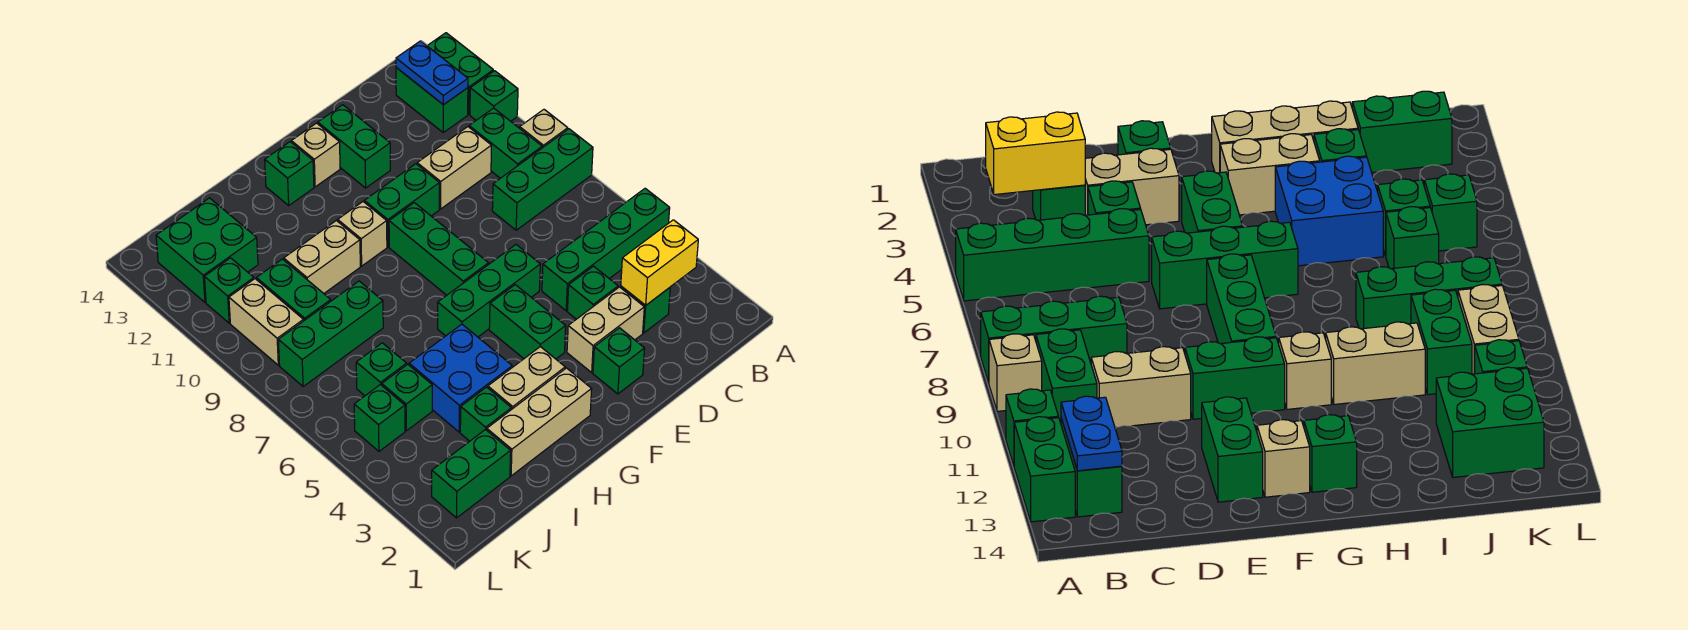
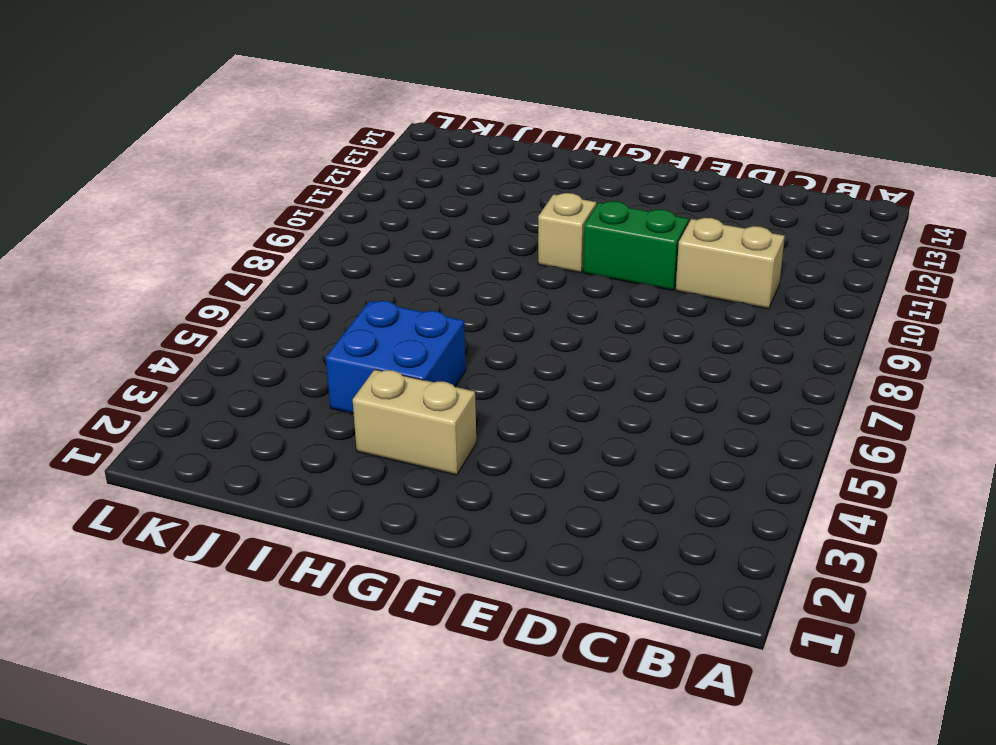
none -> green 1x4 brick [542,188,670,311]
none -> green 1x3 brick [492,129,593,230]
none -> tan 1x1 brick [520,110,568,148]
none -> green 1x1 brick [470,71,518,121]

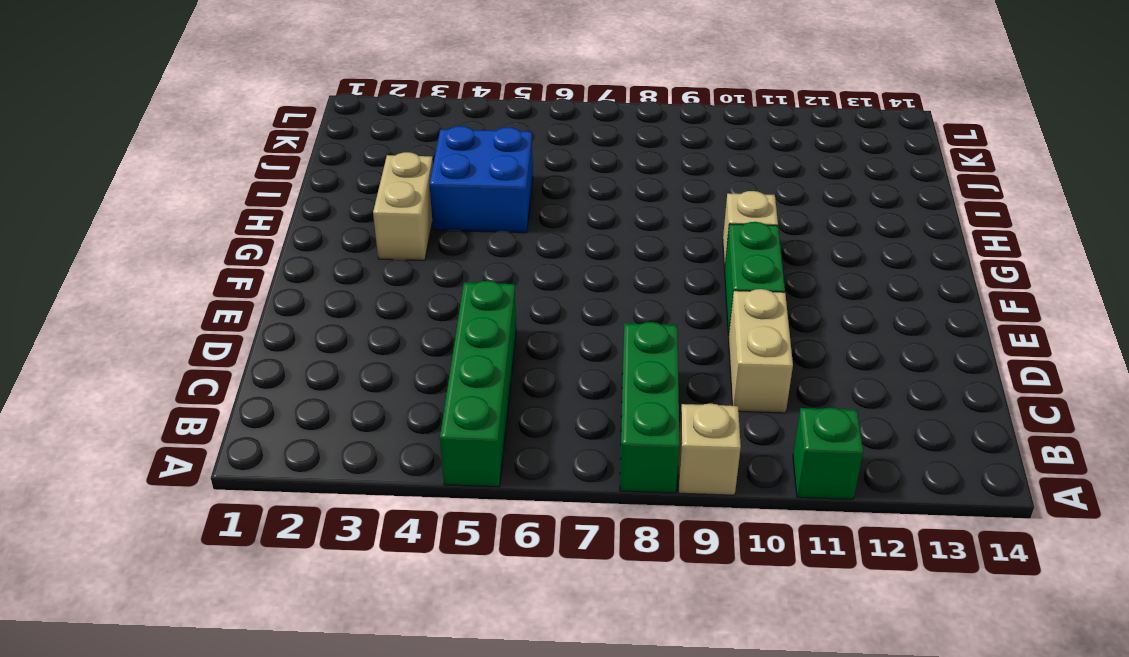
none -> green 1x2 brick [427,33,493,114]
none -> green 1x2 brick [469,108,542,178]
none -> green 1x2 brick [396,68,468,132]
none -> green 1x1 brick [621,286,670,333]

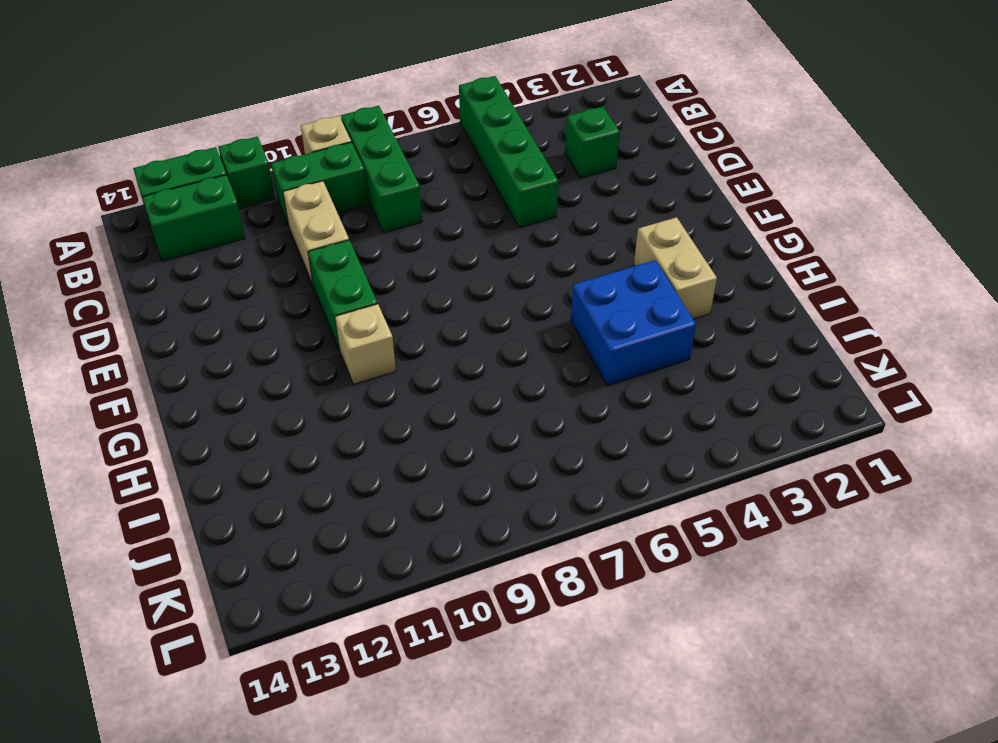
none -> tan 1x2 brick [567,287,644,372]
none -> green 1x1 brick [567,266,618,319]
none -> green 1x1 brick [593,328,645,394]
none -> green 1x3 brick [438,245,540,337]

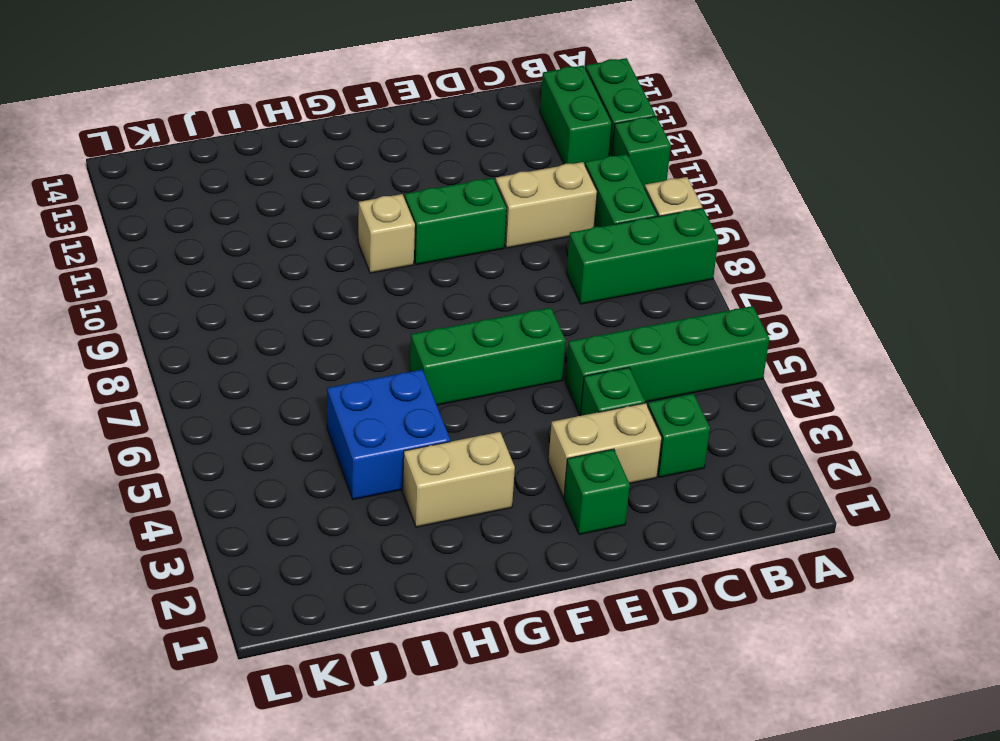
none -> green 1x2 brick [318,105,390,188]
none -> green 1x2 brick [489,285,566,359]
none -> green 1x3 brick [389,203,488,295]
none -> tan 1x1 brick [291,123,340,187]

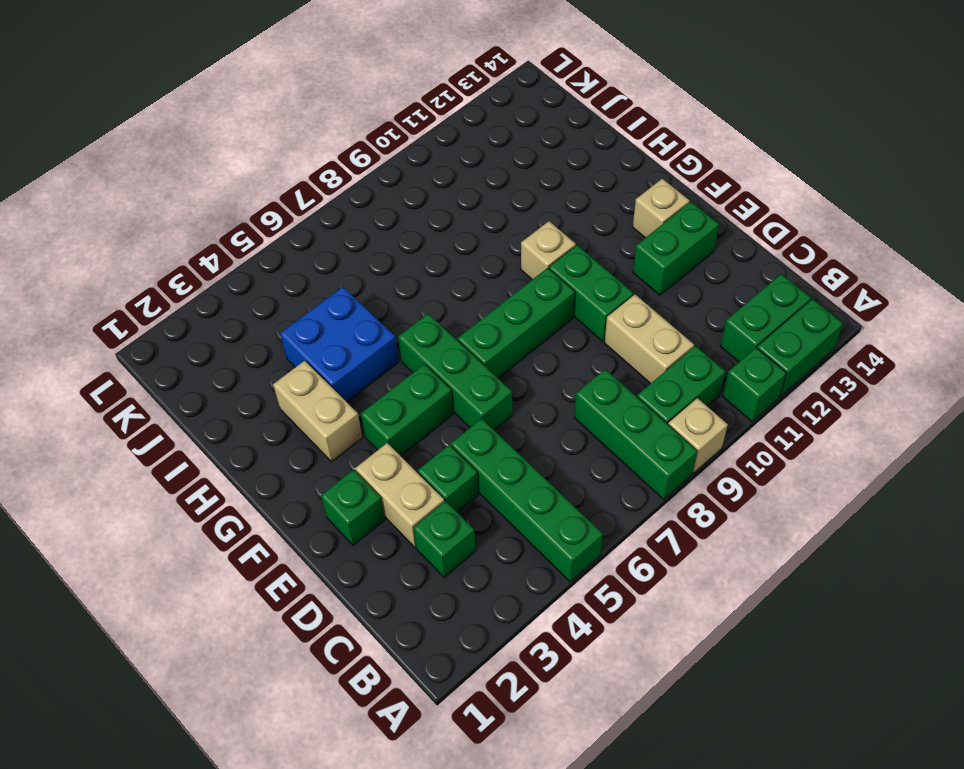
none -> tan 1x3 brick [487,368,592,476]
none -> green 1x1 brick [265,142,314,205]
none -> tan 1x2 brick [284,221,360,293]
none -> green 1x1 brick [460,387,511,441]

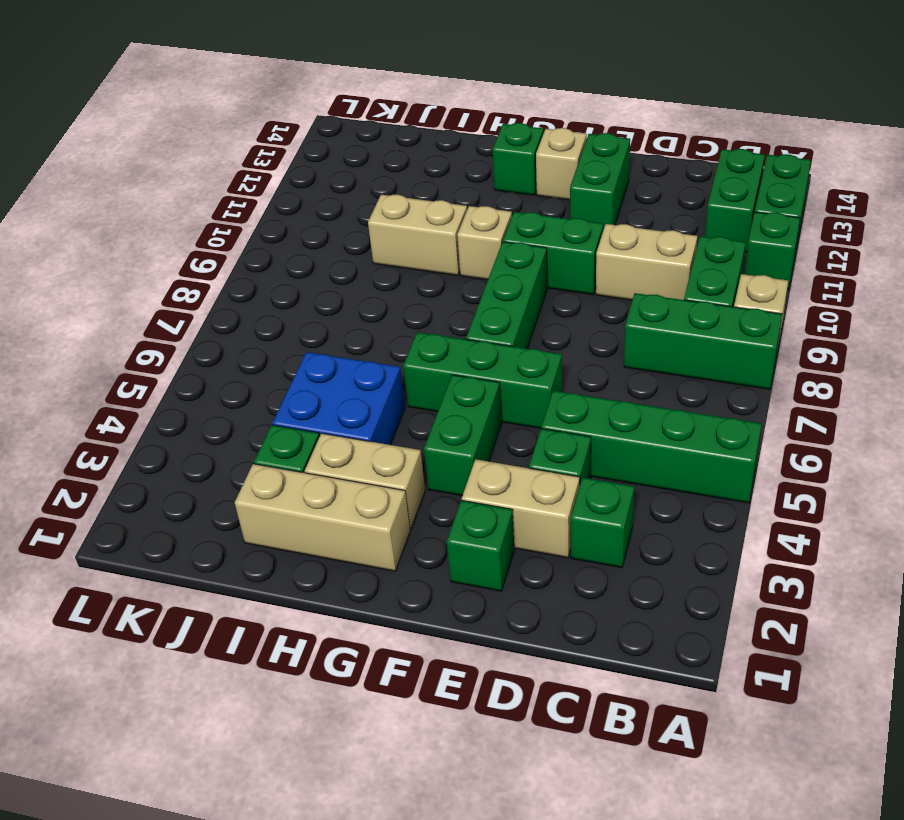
none -> green 1x3 brick [278,281,383,386]
none -> green 1x2 brick [432,429,511,518]
none -> green 1x1 brick [382,364,432,431]
none -> green 1x1 brick [356,343,407,396]

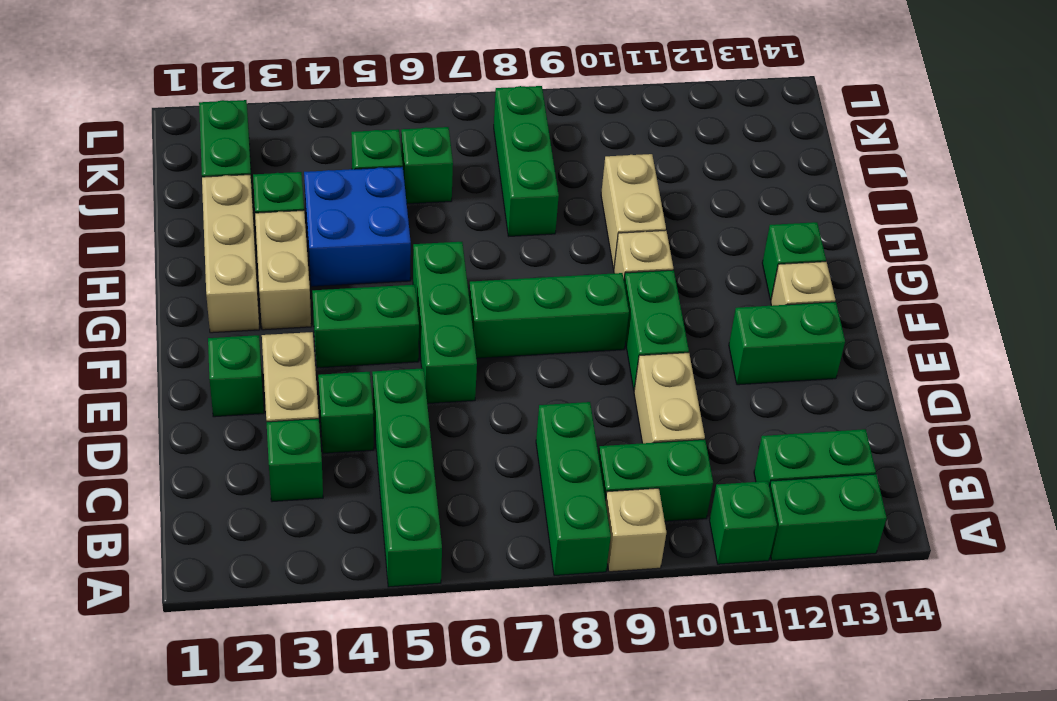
none -> green 1x2 brick [256,259,331,321]
none -> green 2x2 brick [156,198,258,302]
none -> green 1x1 brick [354,385,405,451]
none -> tan 1x2 brick [229,279,303,365]

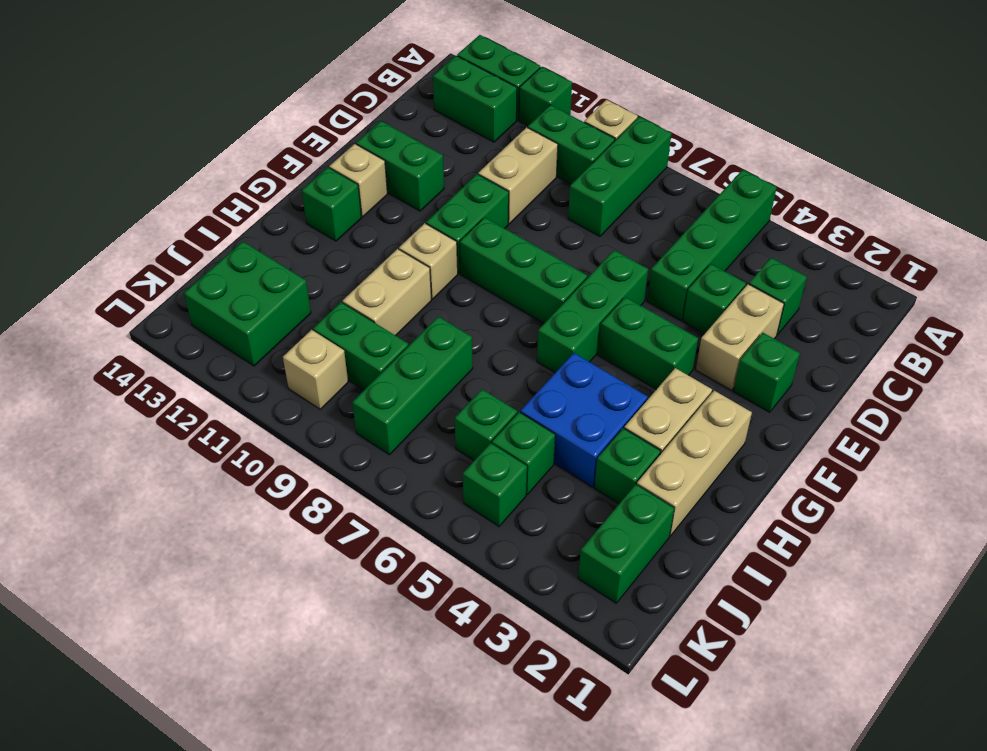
tan 1x1 brick [283,330,348,409] -> tan 1x2 brick [229,279,303,365]
none -> green 1x1 brick [205,258,254,323]
none -> yellow 1x2 brick [621,220,698,305]
none -> blue 1x2 plate [396,41,468,105]

